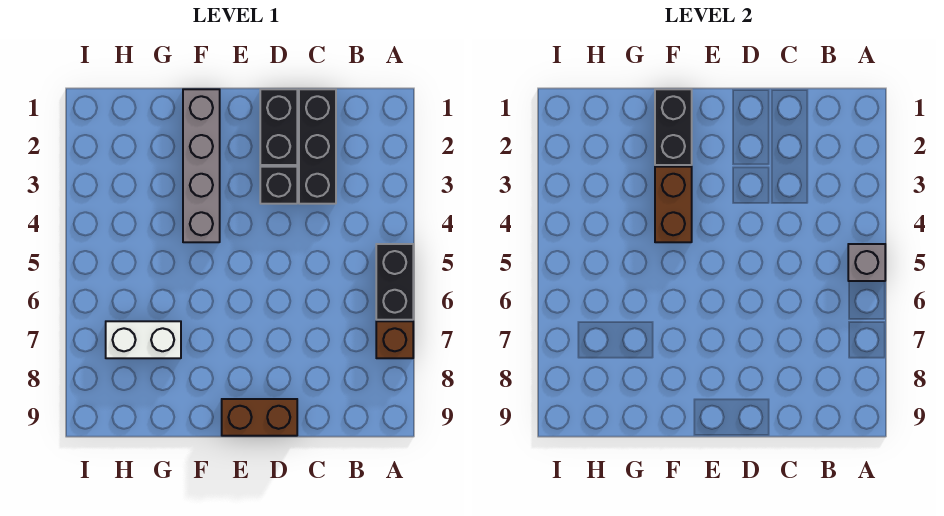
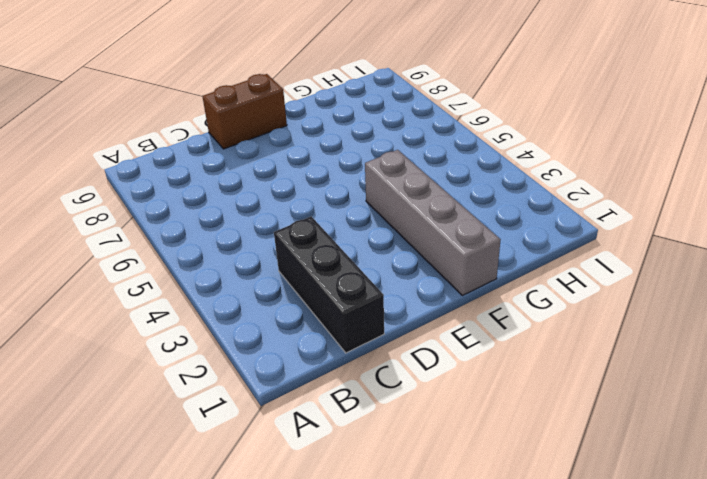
none -> black 1x2 brick [376,244,413,320]
none -> brown 1x1 brick [376,321,413,358]

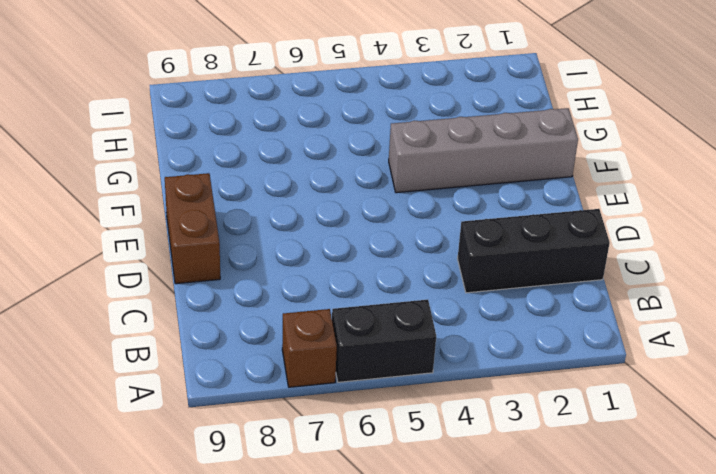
none -> black 1x2 brick [260,89,297,165]
none -> black 1x1 brick [260,167,297,204]

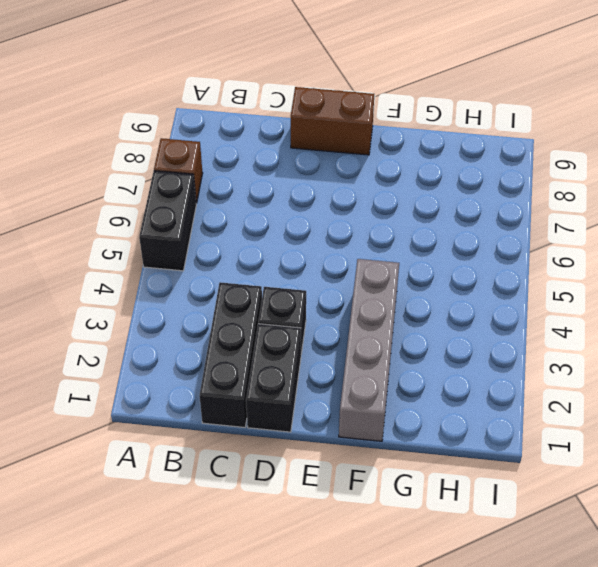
none -> white 1x2 brick [106,321,181,358]
none -> grey 1x1 brick [848,244,885,281]

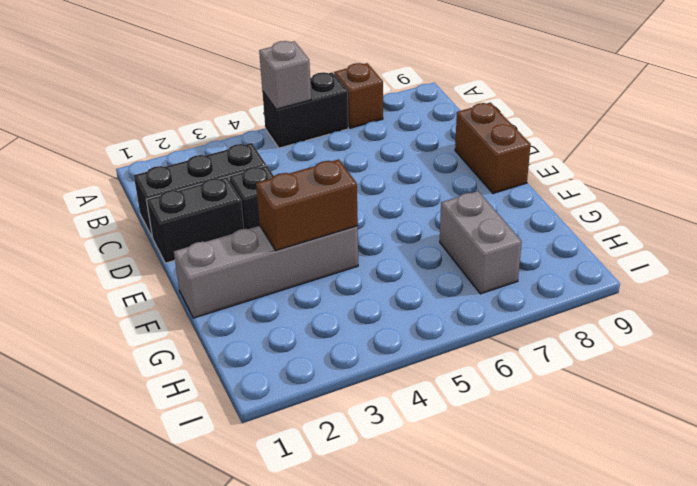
grey 1x2 brick [440,191,522,294] -> white 1x2 brick [106,321,181,358]
none -> black 1x2 brick [655,89,692,165]

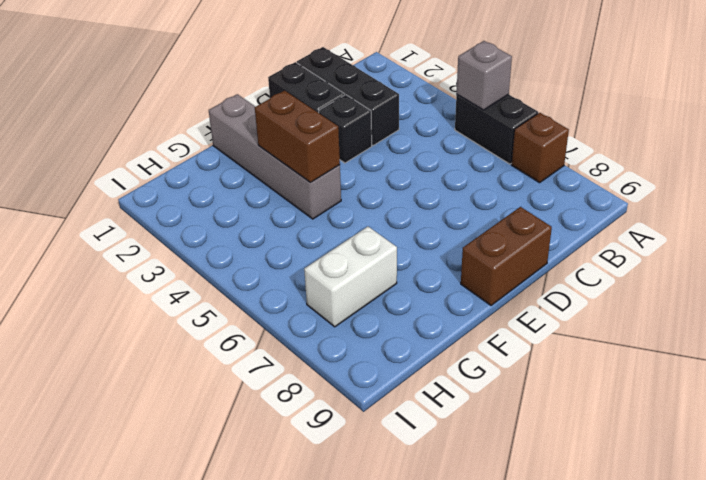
none -> black 1x2 brick [655,89,692,165]

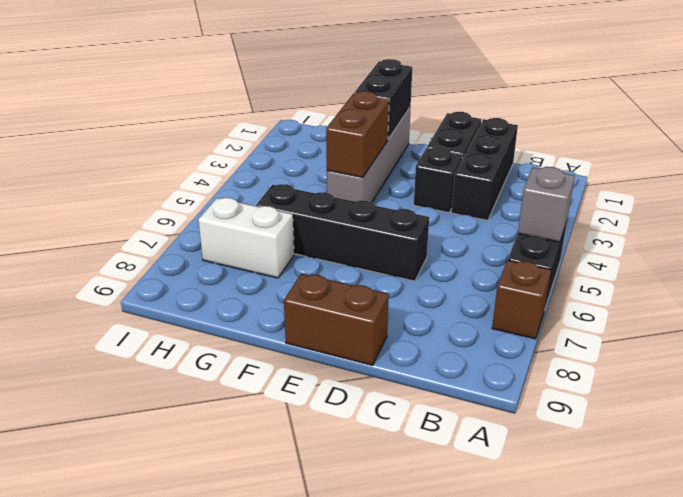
black 1x4 brick [256,184,429,281] -> none

